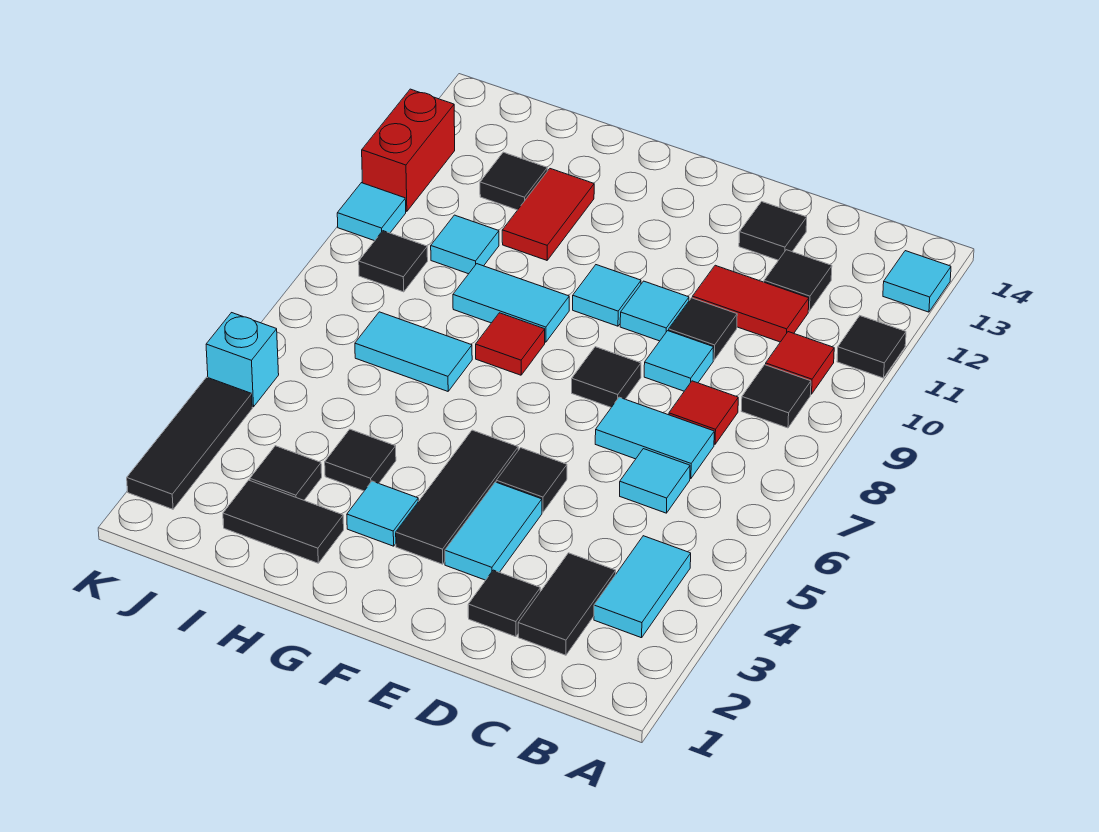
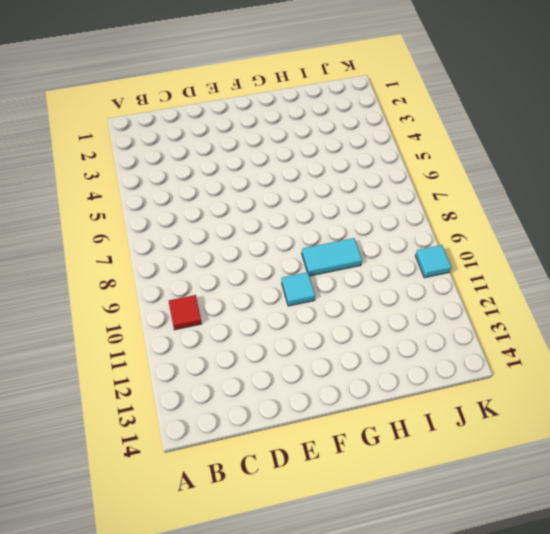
none -> black 1x1 tile [837,316,906,378]
none -> cyan 1x1 tile [883,251,951,312]
none -> cyan 1x2 tile [594,536,691,638]
none -> black 1x1 tile [741,365,811,428]

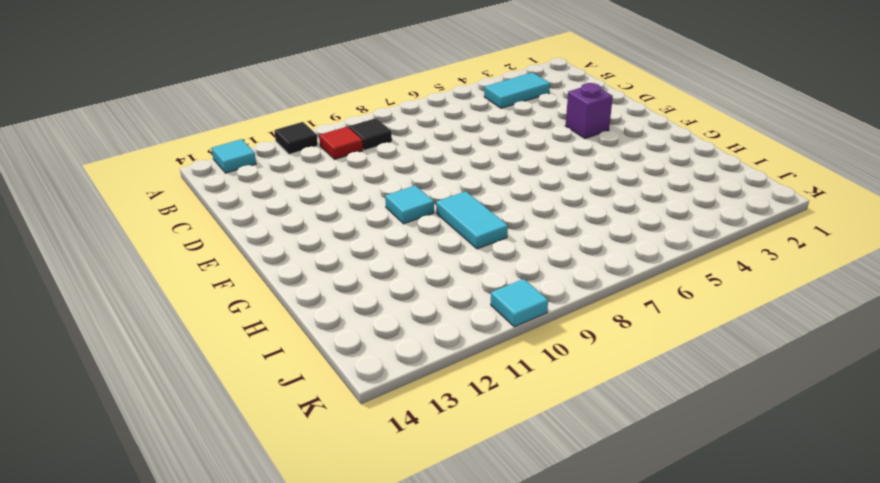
purple 1x1 brick [565,83,613,139] -> cyan 1x2 tile [445,482,542,580]
none -> black 1x2 tile [518,553,616,655]
none -> cyan 1x1 tile [620,449,690,513]
none -> cyan 1x2 tile [595,397,714,479]
none -> red 1x1 tile [669,381,738,444]

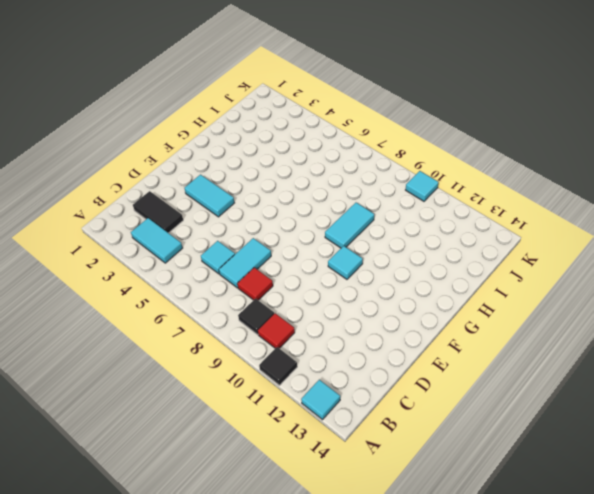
none -> red 1x2 tile [692,265,809,342]
none -> black 1x1 tile [764,250,832,311]
none -> black 1x1 tile [468,570,540,637]
none -> cyan 1x1 tile [644,331,714,391]

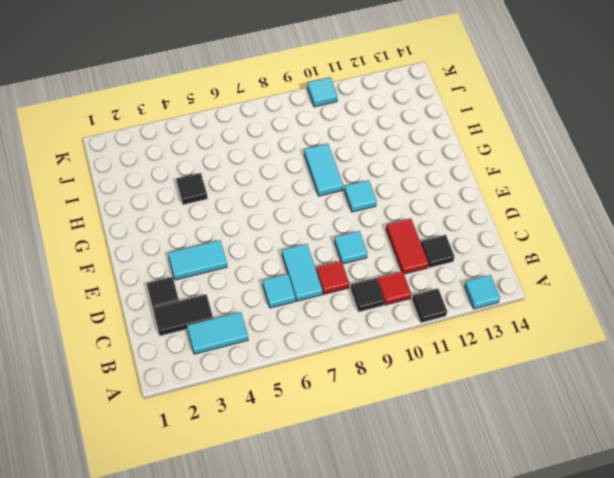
none -> black 1x1 tile [669,298,737,360]
none -> black 1x1 tile [739,202,807,260]
none -> black 1x1 tile [496,448,567,512]
none -> black 1x1 tile [572,347,641,407]

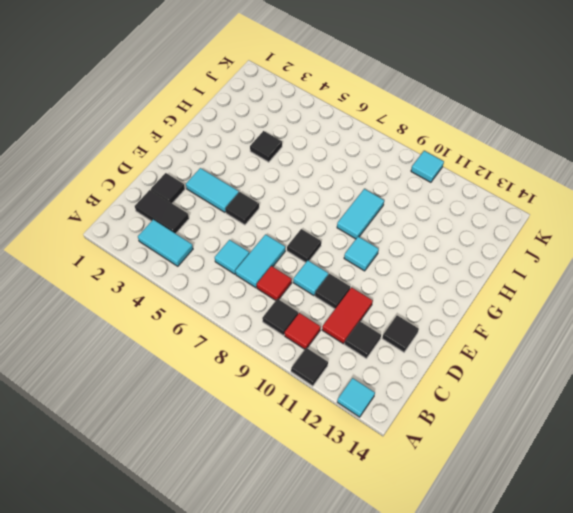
none -> cyan 1x1 tile [620,281,689,341]
none -> black 1x3 tile [396,430,518,564]
none -> cyan 1x1 tile [347,481,418,546]
none -> red 1x1 tile [476,313,545,375]

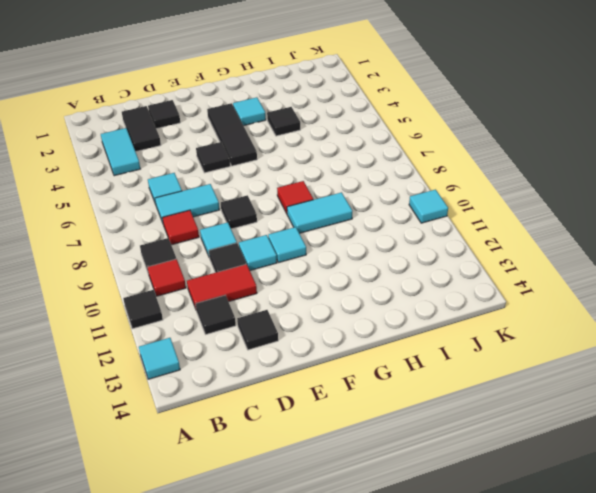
none -> cyan 1x2 tile [445,482,542,580]
none -> black 1x2 tile [223,480,344,563]
none -> cyan 1x2 tile [355,312,472,391]
none -> red 1x2 tile [502,169,594,260]

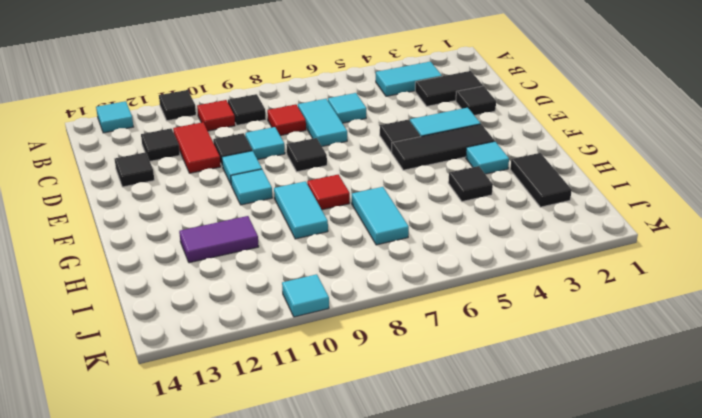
purple 1x2 tile [179,216,259,263] -> red 1x2 tile [502,169,594,260]
none -> black 1x1 tile [250,446,322,500]
none -> cyan 1x1 tile [431,215,499,274]
none -> black 1x1 tile [480,152,547,210]
none -> black 1x1 tile [359,231,428,292]

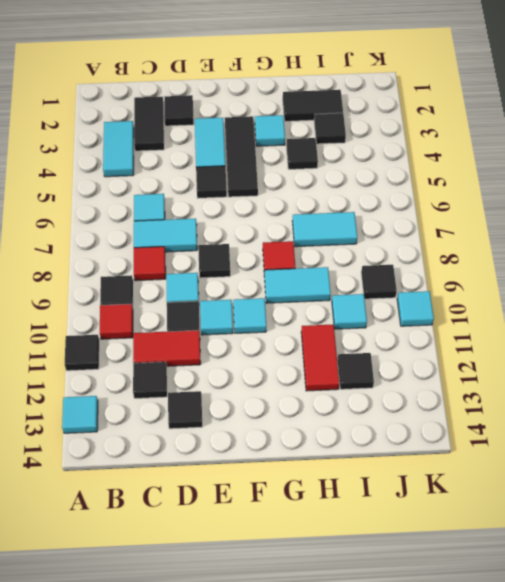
none -> black 1x3 tile [127,377,252,509]
none -> cyan 1x1 brick [206,313,279,407]
none -> red 1x2 brick [362,89,455,211]

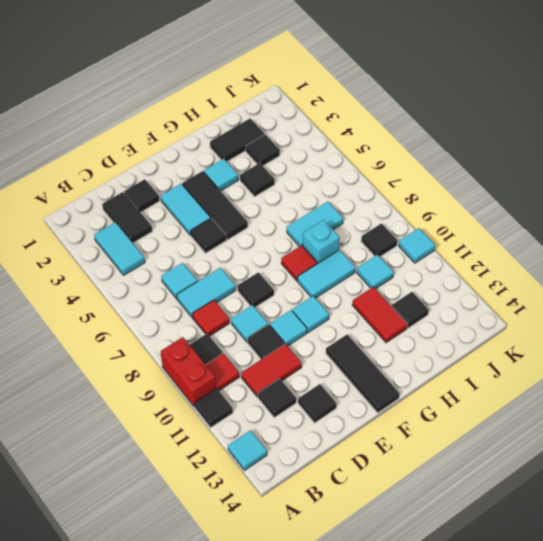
red 1x2 brick [161,337,216,407] -> red 1x2 brick moved to [362,89,455,211]
black 1x3 tile [326,334,400,413] -> black 1x3 tile moved to [127,377,252,509]
cyan 1x1 brick [303,220,340,264] -> cyan 1x1 brick moved to [206,313,279,407]

